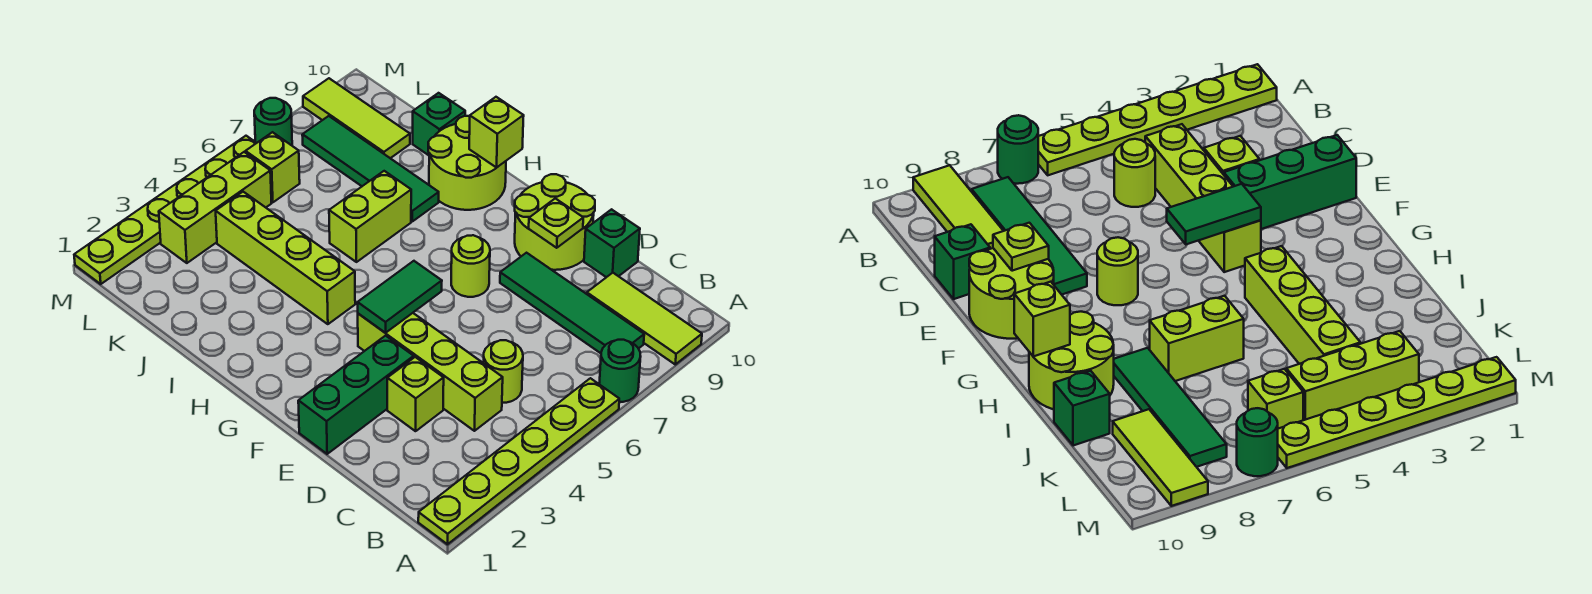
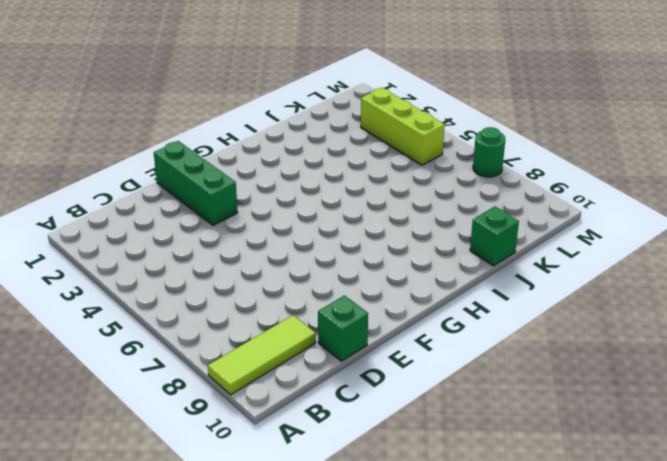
none -> lime 1x6 plate [418,378,619,544]
none -> green 1x1 round brick [599,340,641,402]
none -> green 1x4 tile [500,253,644,353]

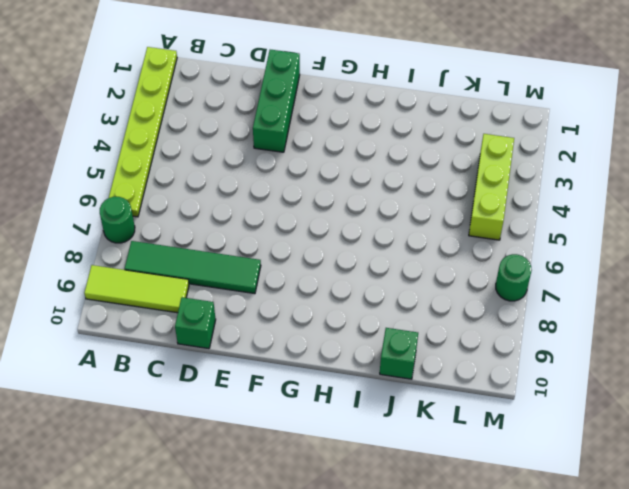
none -> lime 1x4 brick [358,313,503,431]
none -> lime 1x1 round brick [483,340,523,403]
none -> lime 1x1 brick [387,357,444,431]

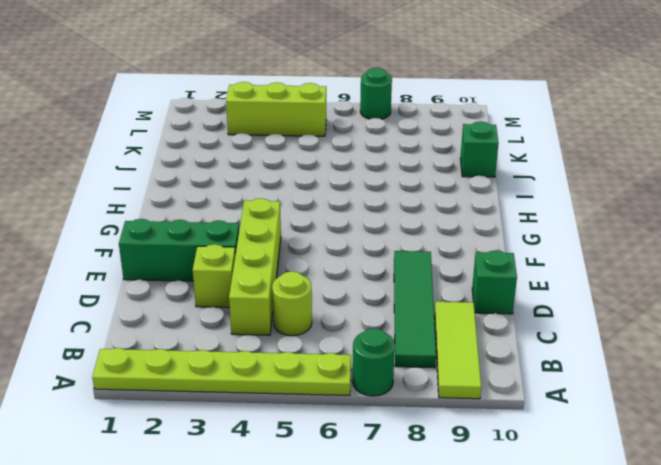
none -> lime 2x2 round brick [515,174,595,270]
none -> lime 1x1 round brick [451,235,490,297]
none -> lime 1x4 brick [216,192,355,324]

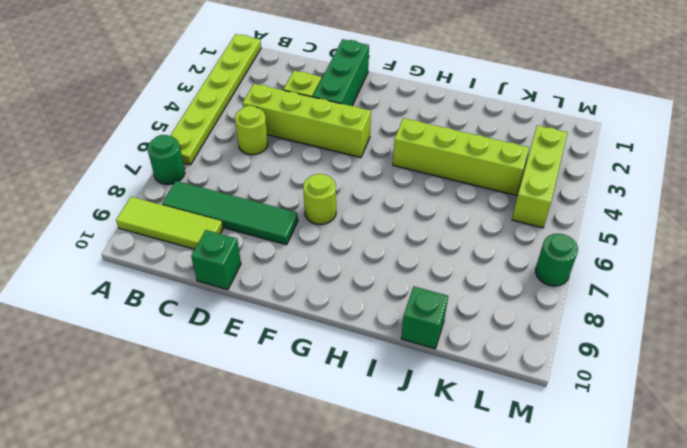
none -> lime 2x2 round brick [515,174,595,270]
none -> lime 2x2 round brick [428,116,506,210]
none -> lime 1x2 brick [329,171,411,262]

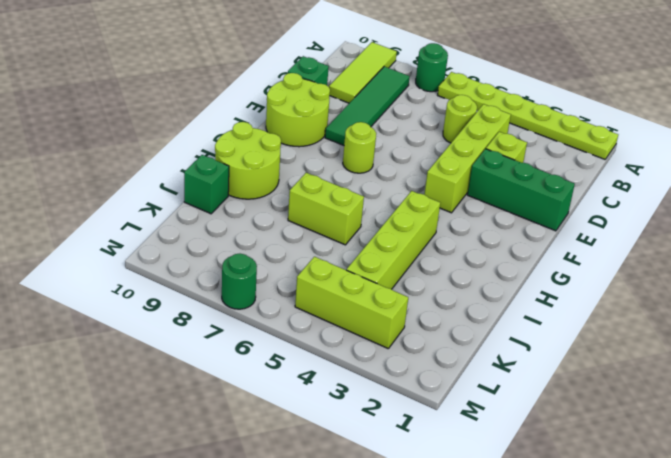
none -> green 1x4 tile [302,116,439,221]
none -> lime 1x3 tile [303,78,410,158]
none -> lime 1x1 brick [246,132,300,202]

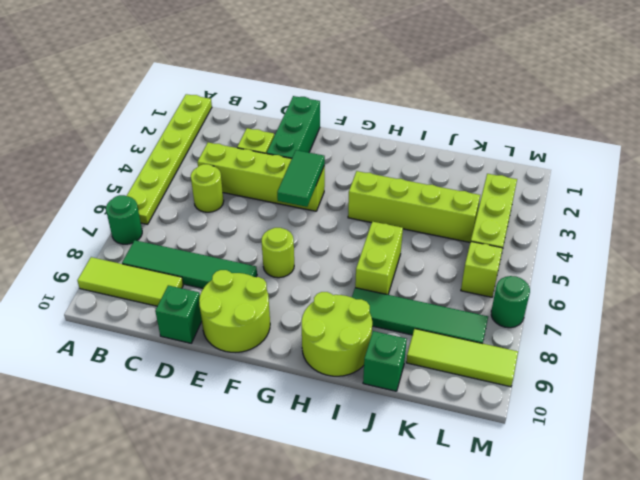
none -> lime 1x6 plate [74,136,256,284]
none -> lime 1x1 plate [529,198,583,248]
none -> lime 1x1 brick [469,97,524,168]

